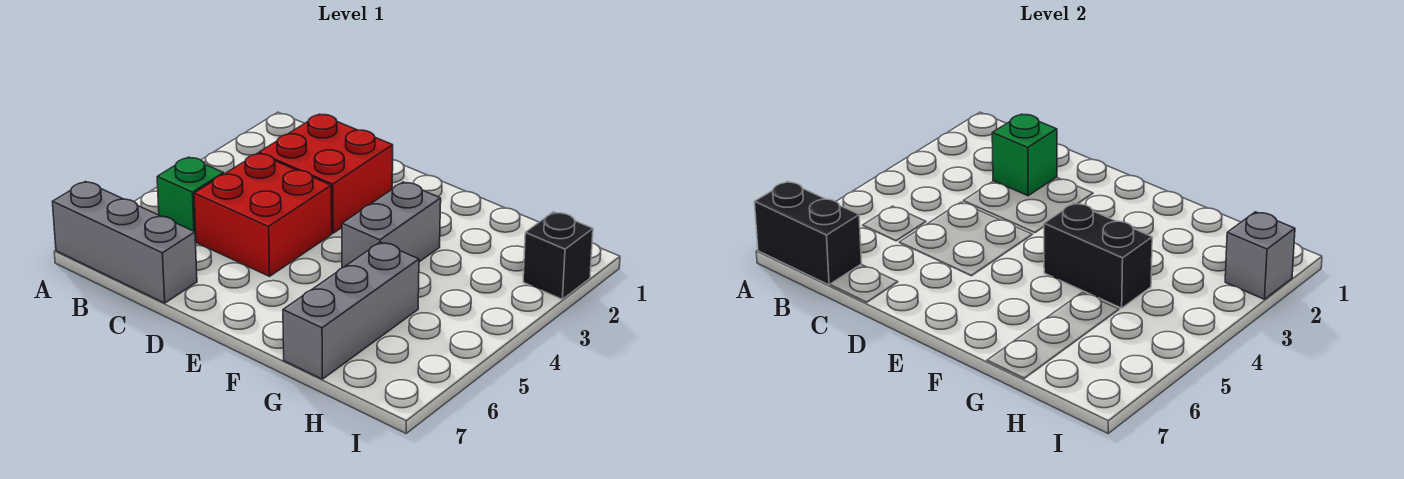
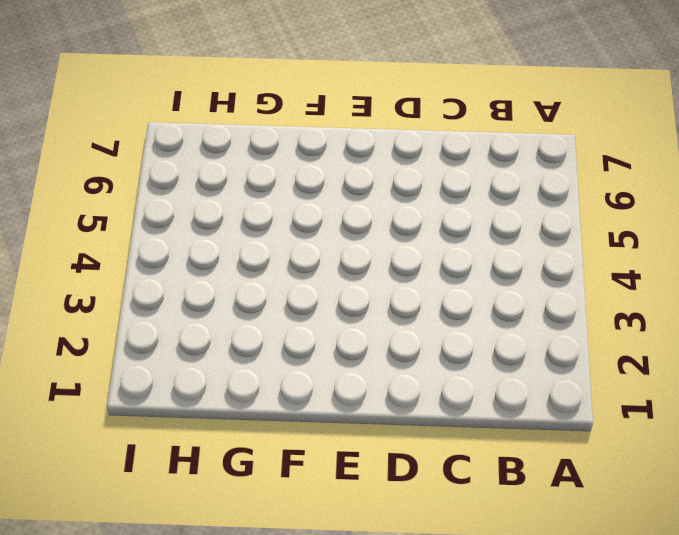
none -> grey 1x3 brick [52,182,197,303]
none -> green 1x1 brick [157,157,224,241]

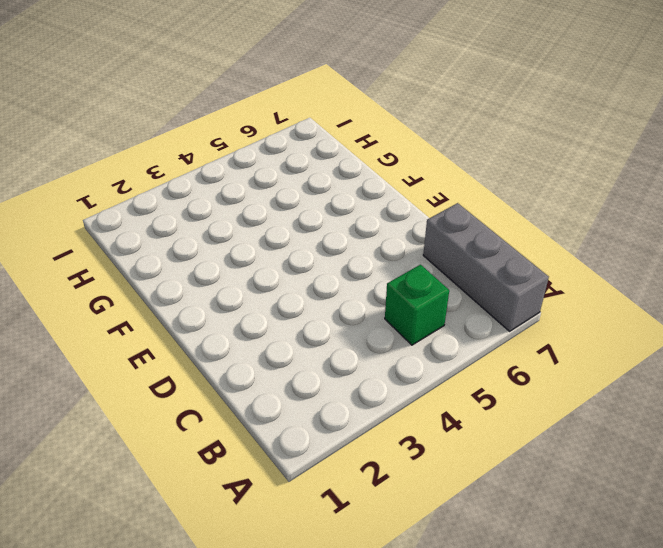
none -> red 2x2 brick [259,114,393,233]
none -> red 2x2 brick [194,153,332,276]

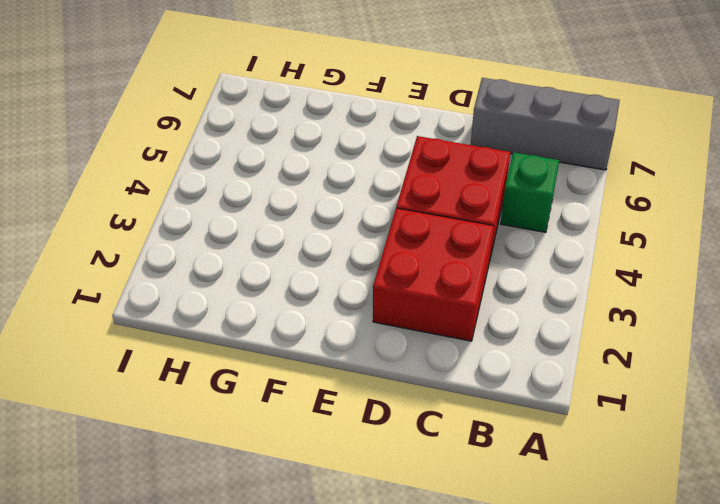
none -> grey 1x2 brick [342,182,441,268]
none -> grey 1x3 brick [283,242,419,379]

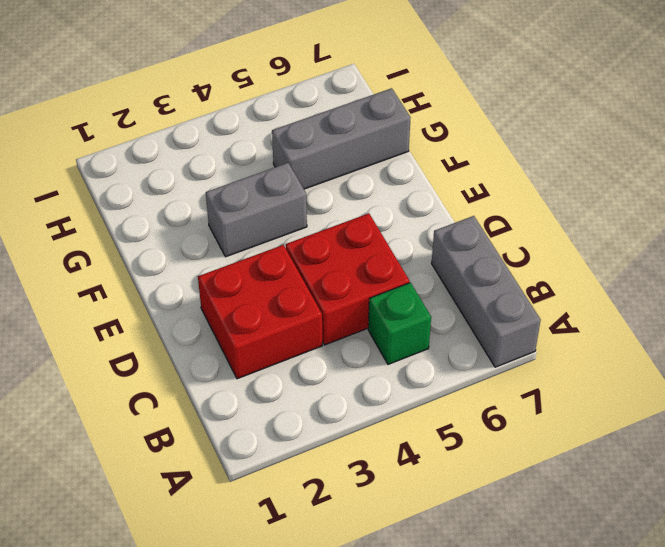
none -> black 1x1 brick [523,212,593,299]
none -> black 1x2 brick [754,182,862,285]

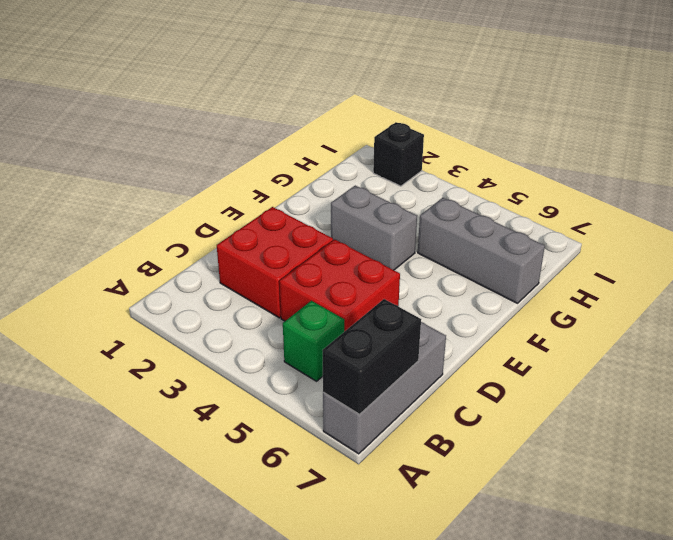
none -> green 1x1 brick [992,114,1057,196]
none -> black 1x2 brick [1044,203,1152,308]

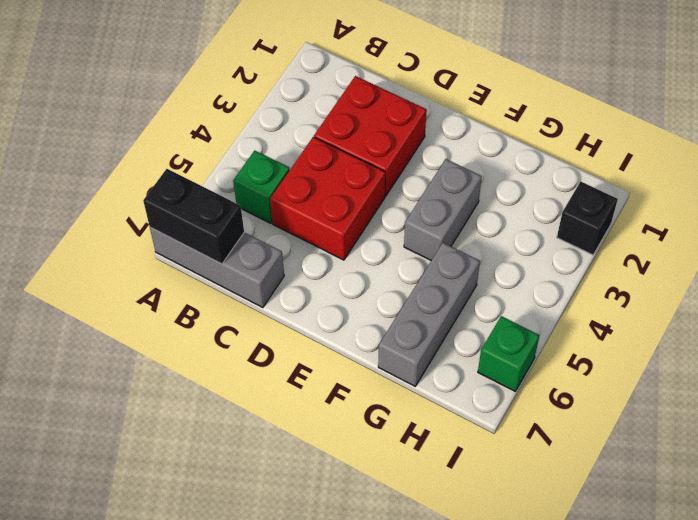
green 1x1 brick [478,316,540,391] -> green 1x1 brick moved to [992,114,1057,196]
none -> black 1x2 brick [1044,203,1152,308]
none -> grey 1x1 brick [1225,212,1295,299]

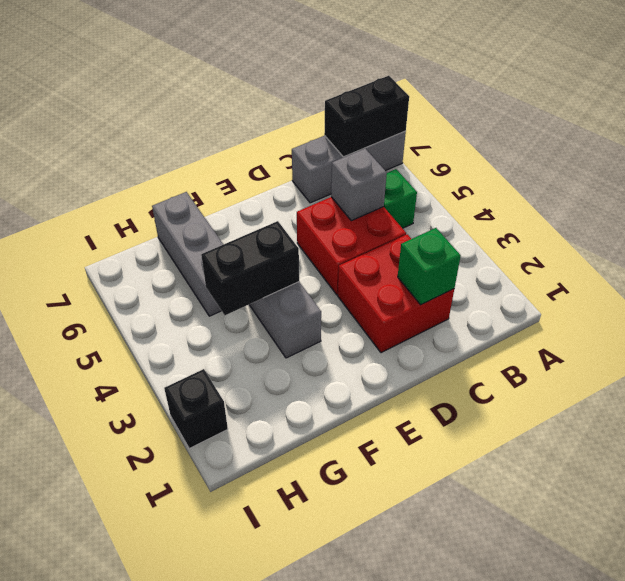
grey 1x1 brick [331,149,387,221] -> grey 1x1 brick moved to [1225,212,1295,299]

